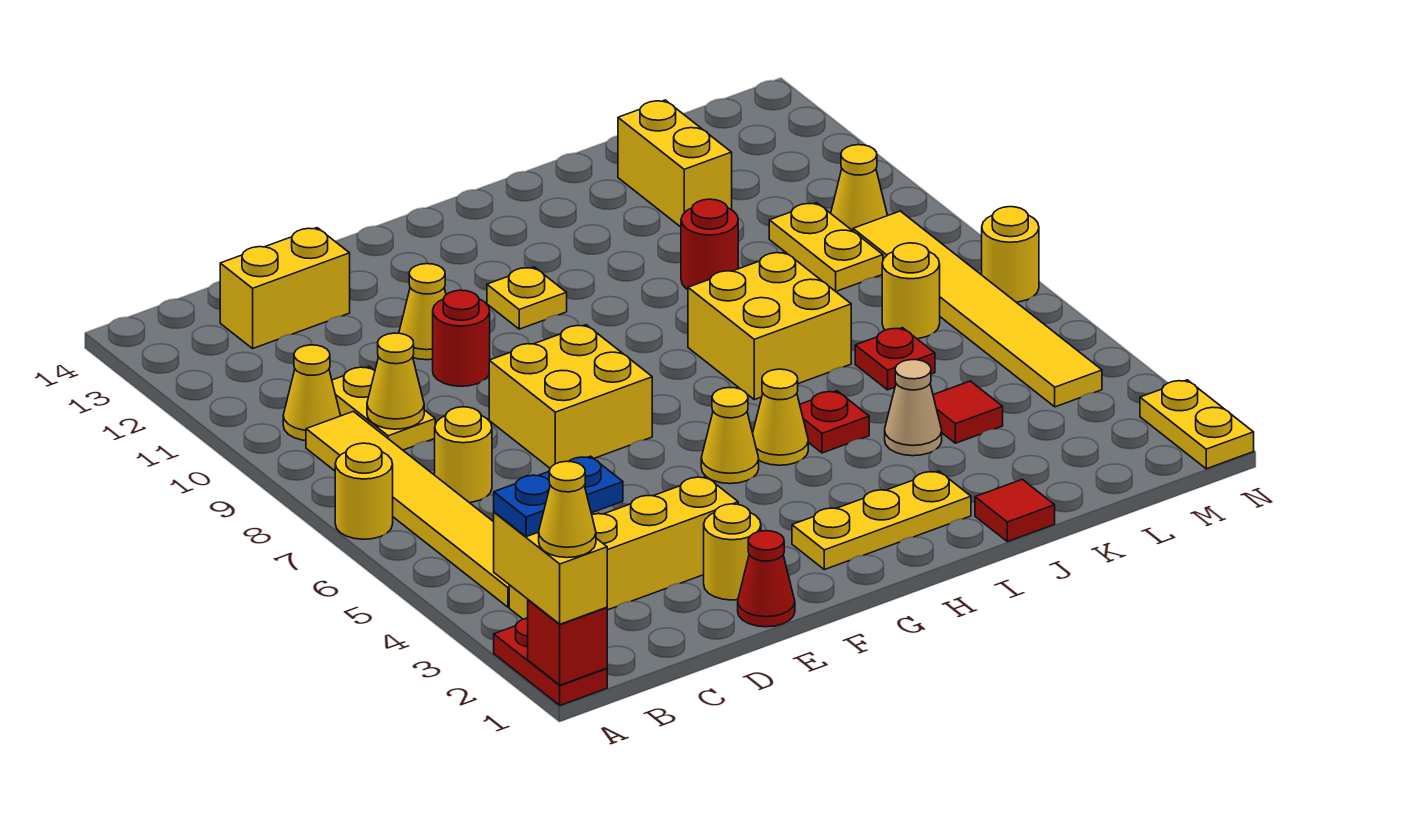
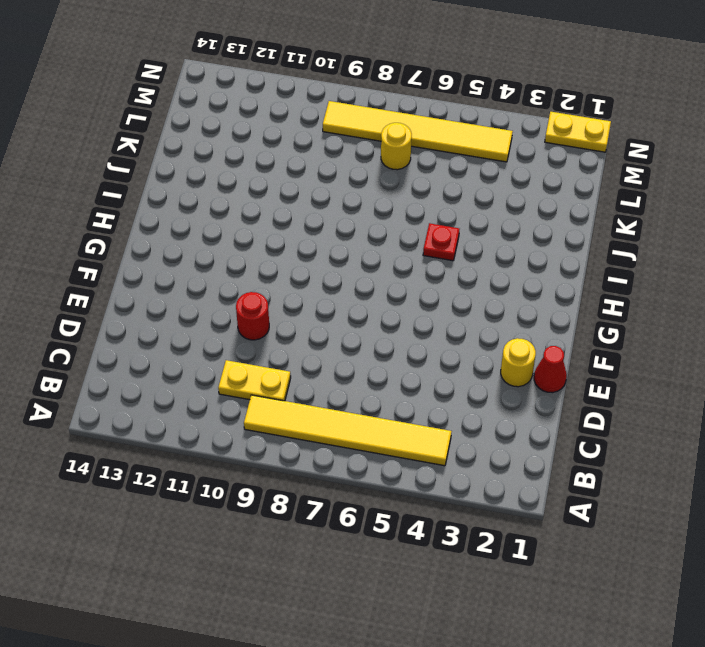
none -> red 1x2 plate [494,618,607,705]
none -> yellow 1x1 round brick [335,443,393,539]
none -> yellow 1x4 brick [509,477,738,619]
none -> yellow 1x1 cone [283,345,341,441]

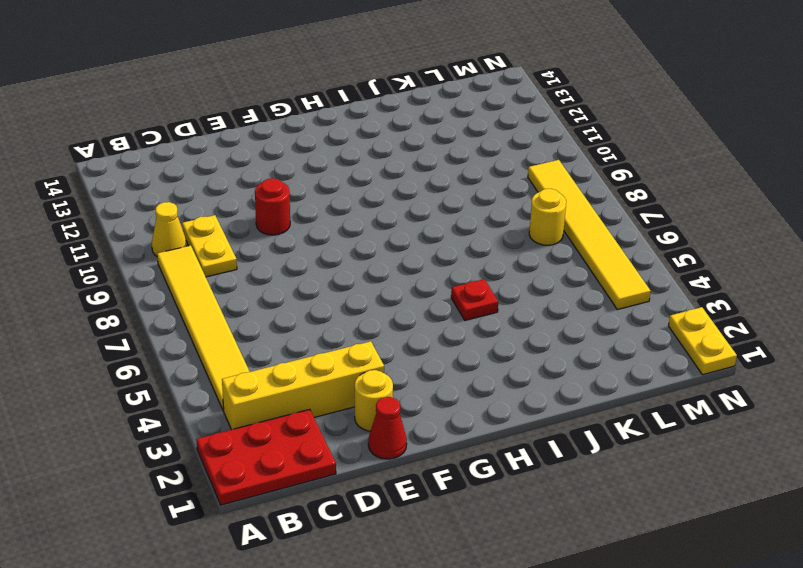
red 2x3 plate [196,409,336,505] -> red 1x2 plate [494,618,607,705]
none -> yellow 1x1 round brick [335,443,393,539]
none -> yellow 1x1 round brick [435,407,492,503]
none -> yellow 1x2 brick [220,228,350,348]
none -> yellow 2x2 brick [489,325,652,468]

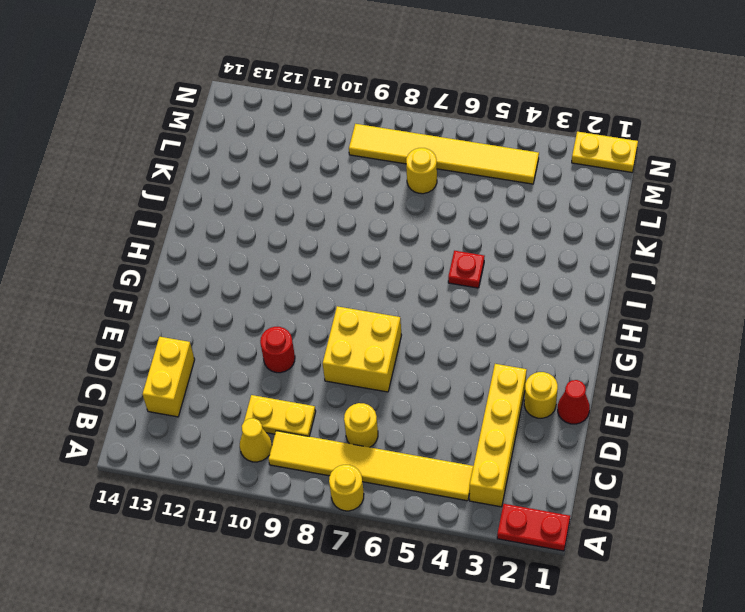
none -> yellow 1x1 cone [399,264,446,360]
none -> yellow 1x3 plate [792,471,971,570]
none -> yellow 1x1 cone [701,388,759,484]
none -> yellow 1x1 plate [487,267,567,329]

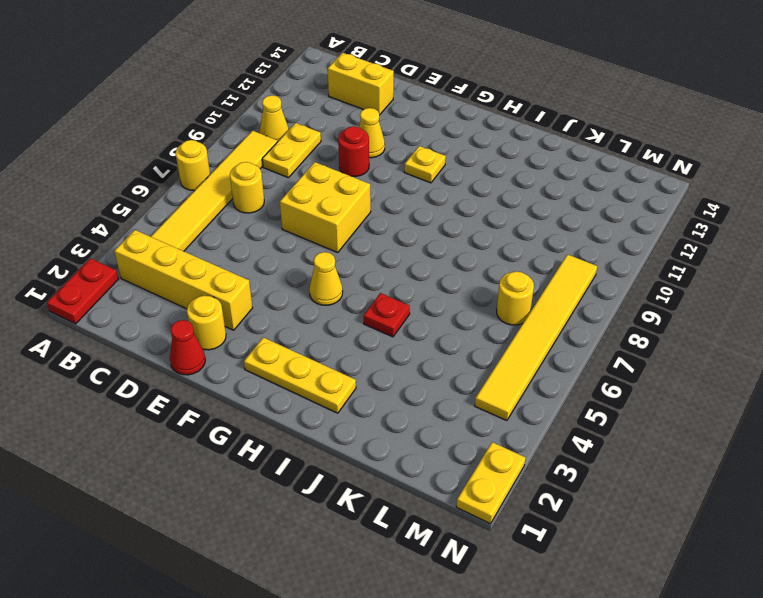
none -> yellow 1x1 cone [753,369,808,465]
none -> yellow 2x2 brick [688,252,851,400]
none -> red 1x1 tile [975,479,1055,542]
none -> tan 1x1 cone [885,360,942,456]

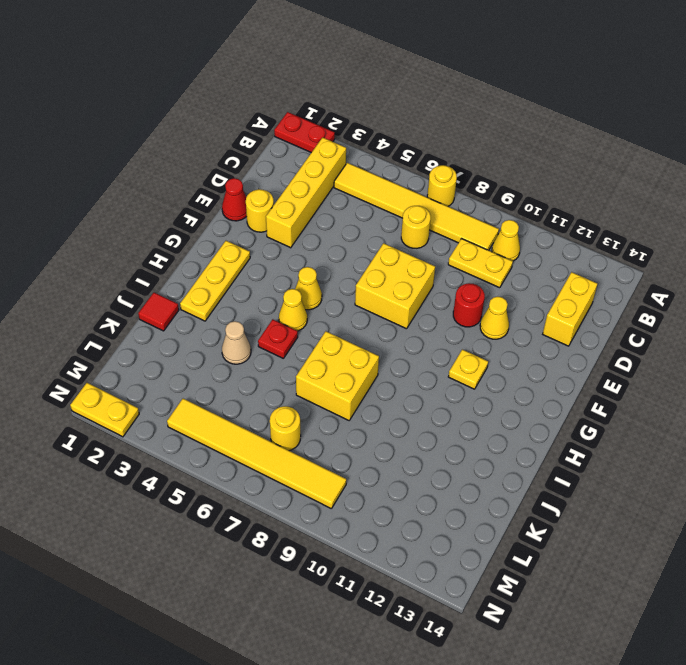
none -> red 1x1 round brick [681,199,738,289]
none -> red 1x1 tile [933,381,1003,443]
none -> red 1x1 plate [855,328,935,390]
none -> yellow 1x2 brick [618,100,732,227]

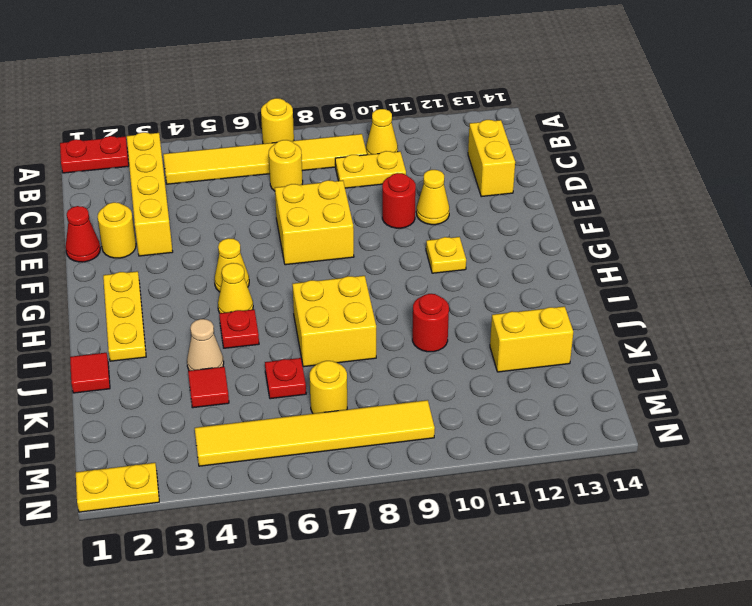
none -> yellow 1x2 plate [769,203,883,291]
none -> yellow 1x1 cone [831,145,888,231]
none -> yellow 1x1 round brick [982,207,1039,302]
none -> red 1x1 brick [528,600,607,685]

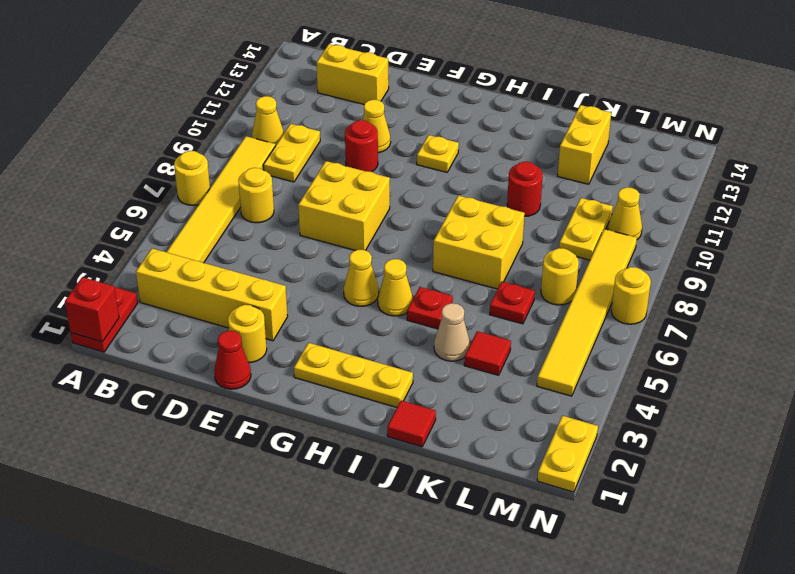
none -> yellow 1x1 cone [367,333,424,429]
none -> yellow 1x2 brick [494,512,607,624]
none -> yellow 1x1 cone [539,461,596,558]
none -> blue 1x2 plate [494,456,623,537]

